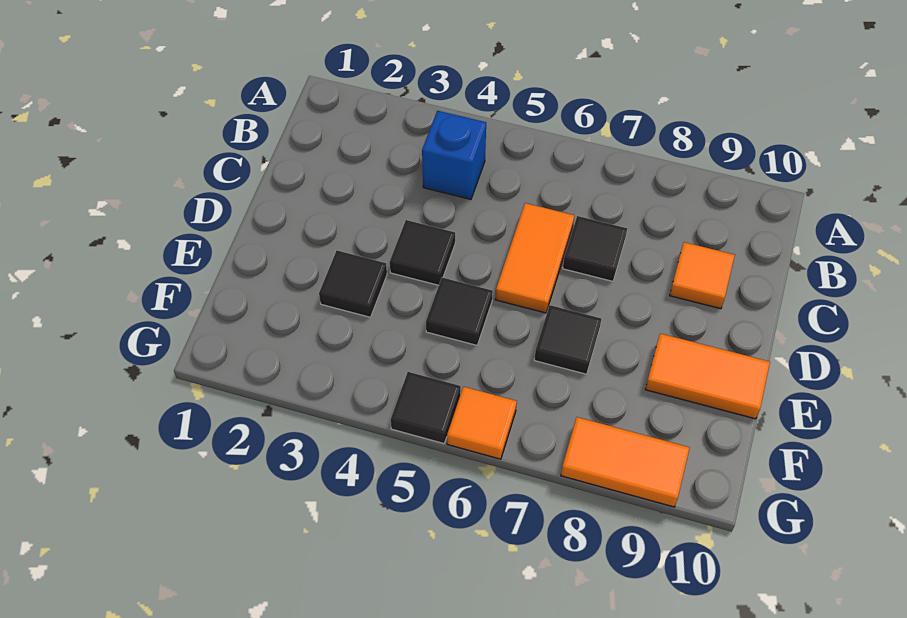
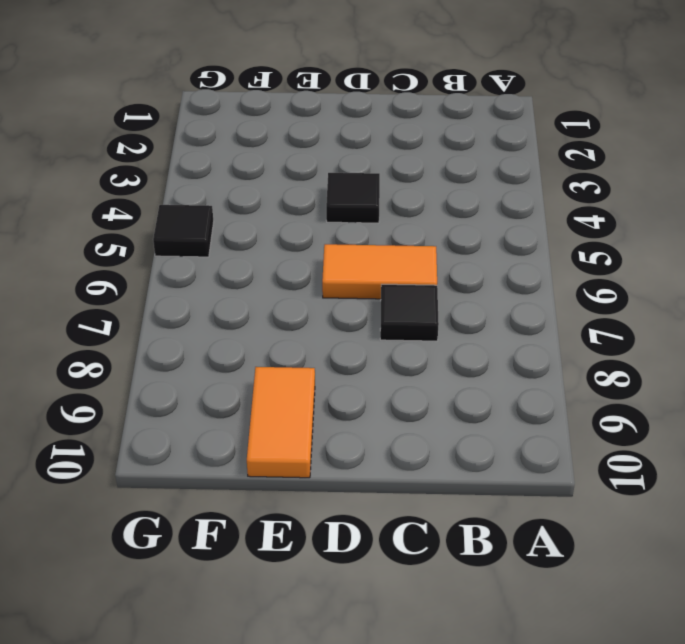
none -> blue 1x1 brick [422,111,486,199]
none -> orange 1x1 tile [670,242,735,309]
none -> black 1x1 tile [319,251,387,317]

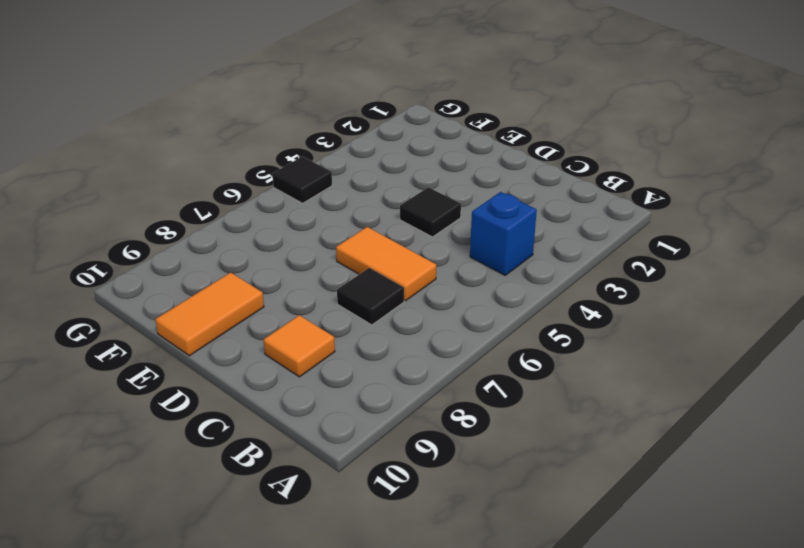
none -> black 1x1 tile [319,251,387,317]
none -> black 1x1 tile [426,278,493,345]
none -> black 1x1 tile [534,305,601,374]

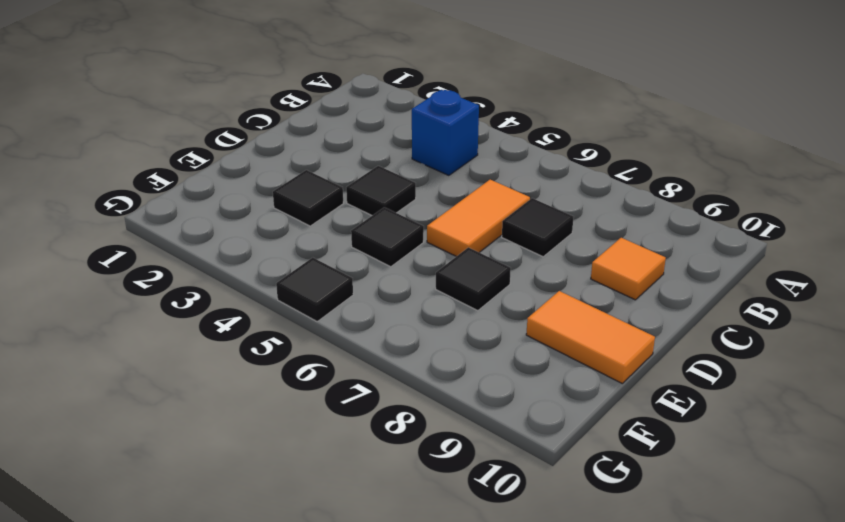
none -> orange 1x1 tile [447,387,517,459]
none -> orange 1x2 tile [561,417,689,507]

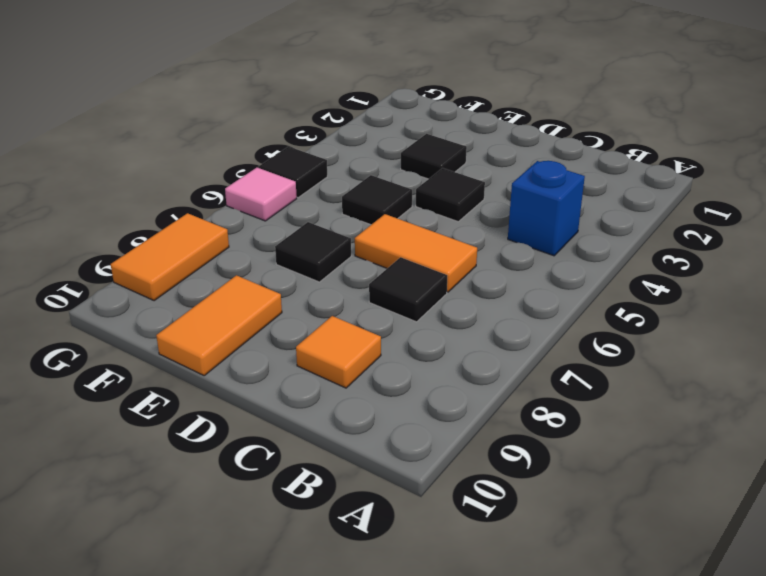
pink 1x1 tile [225,168,297,221] -> orange 1x1 tile [447,387,517,459]

